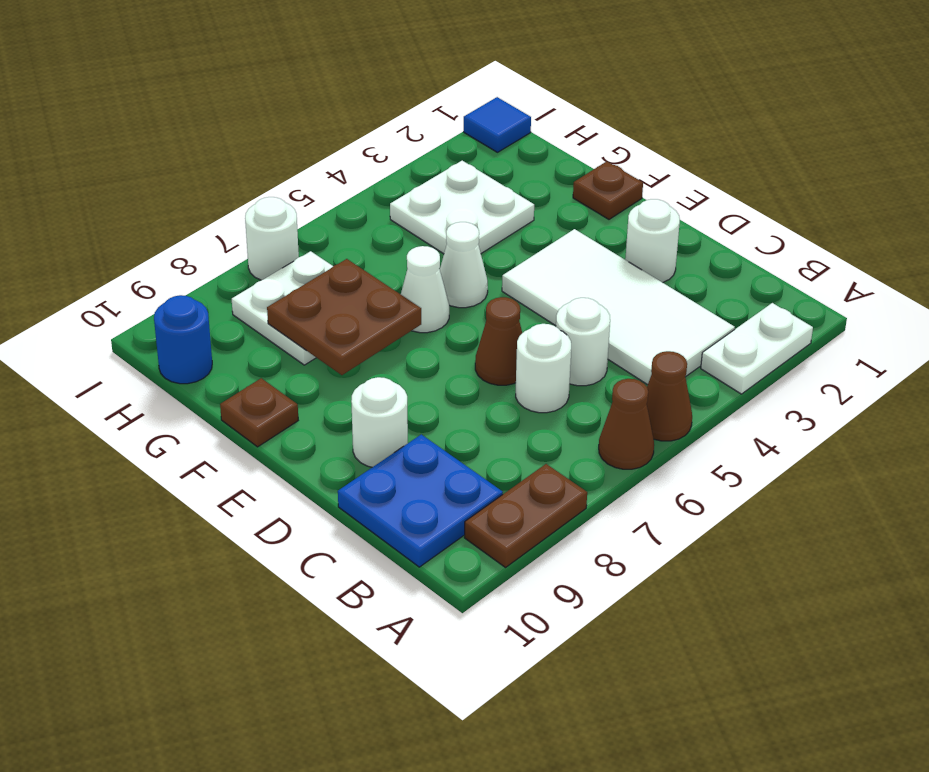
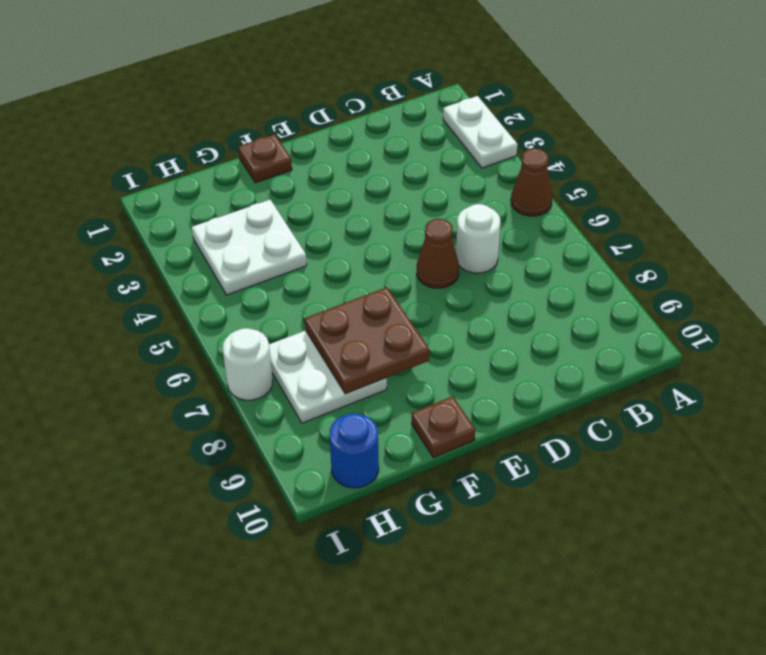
none -> brown 1x1 cone [599,379,654,469]
none -> brown 1x2 plate [464,464,587,567]
none -> white 2x4 tile [502,229,735,385]

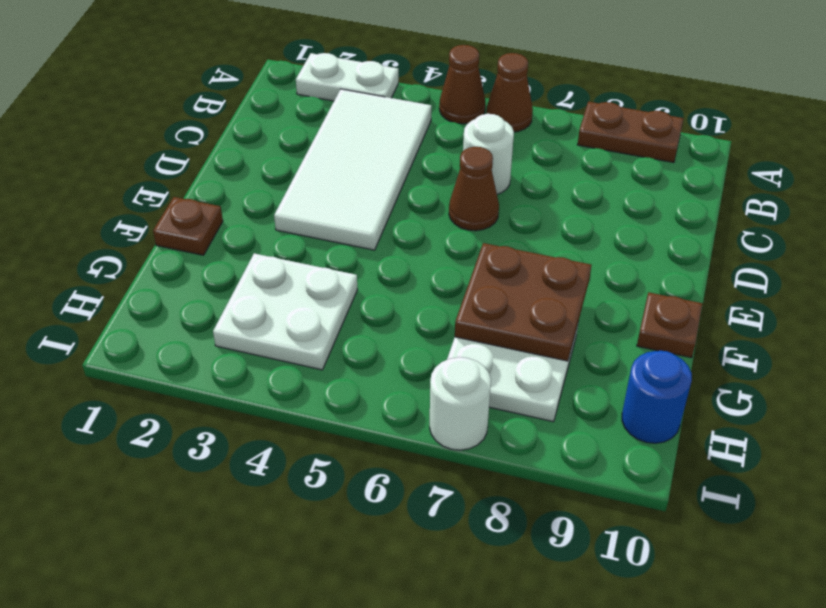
none -> blue 2x2 plate [338,434,503,567]
none -> white 1x1 round brick [556,298,610,386]
none -> white 1x1 round brick [625,199,680,283]

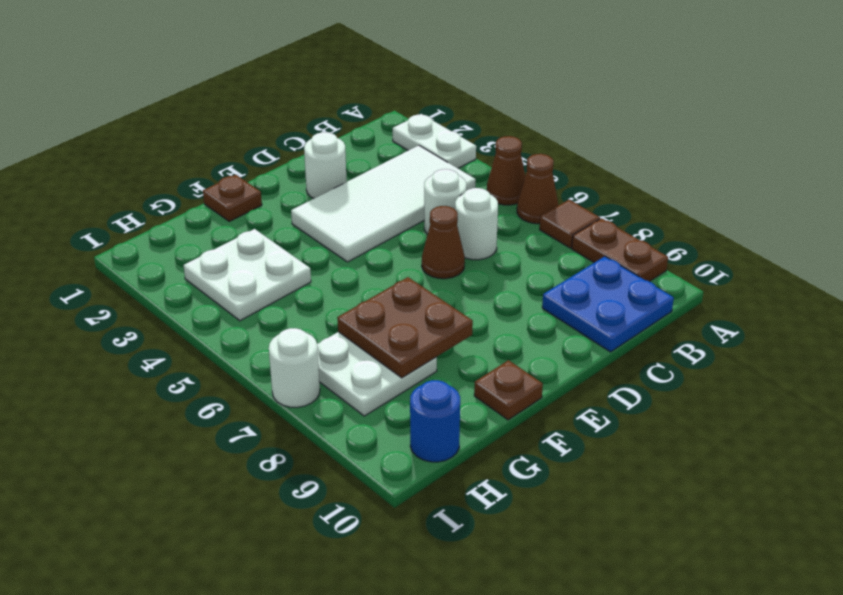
brown 1x1 tile [540,200,600,248] -> none
none -> white 1x1 round brick [351,377,408,467]
none -> white 1x1 cone [440,222,488,308]
none -> white 1x1 cone [401,246,449,333]

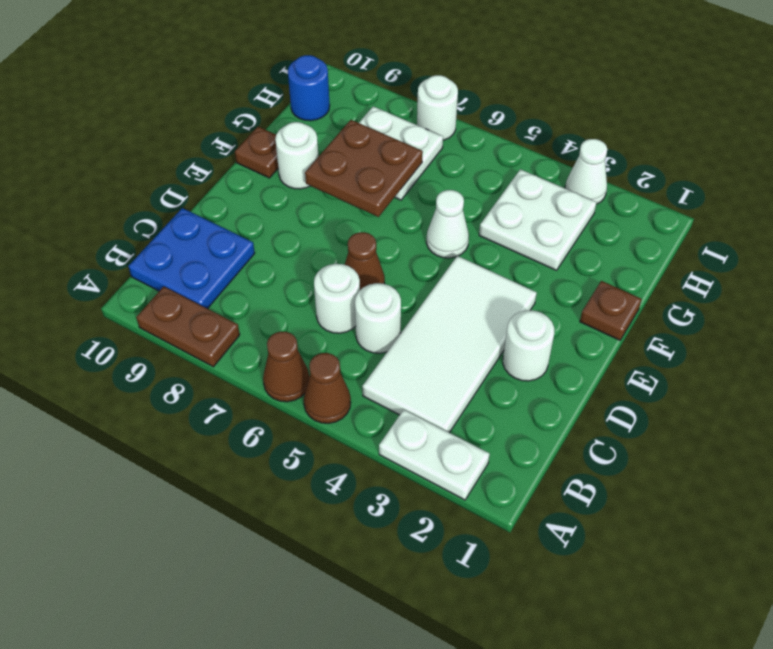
white 1x1 round brick [275,122,319,189] -> white 1x1 round brick moved to [351,377,408,467]
white 1x1 cone [565,139,607,204] -> white 1x1 cone moved to [401,246,449,333]
none -> blue 1x1 tile [464,97,531,152]

